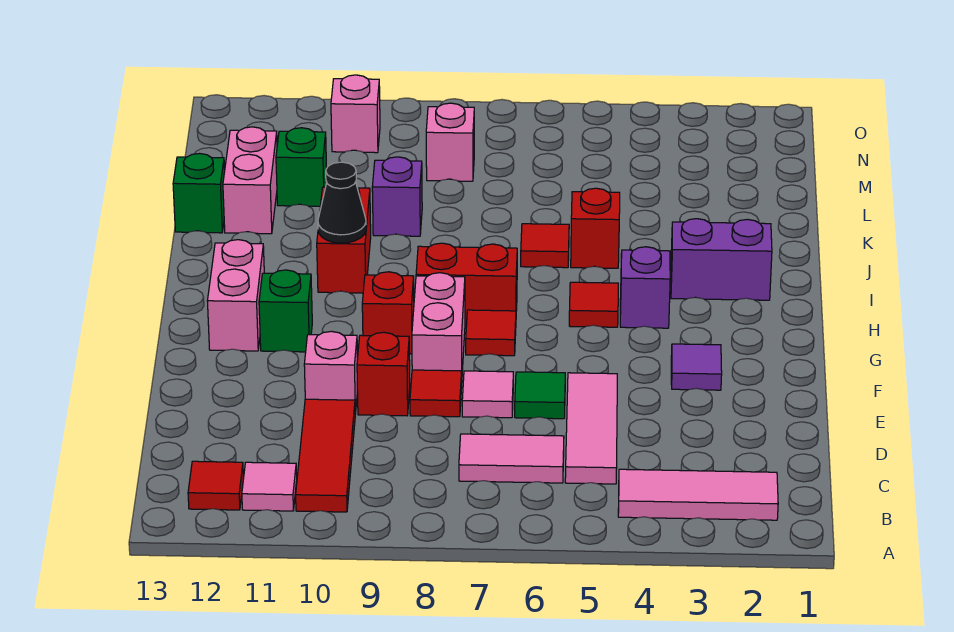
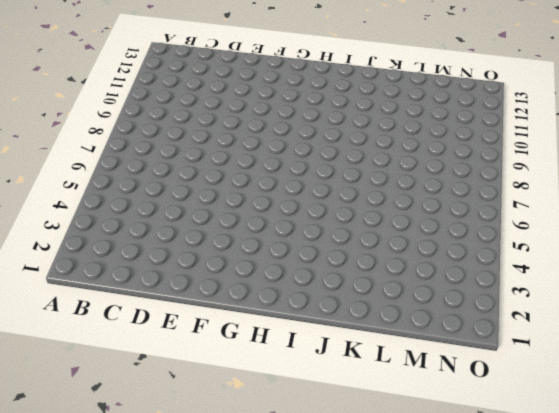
none -> pink 1x3 tile [618,469,778,520]
none -> red 1x3 tile [296,399,355,512]
none -> pink 1x1 tile [242,462,297,511]
none -> red 1x1 tile [188,461,244,510]

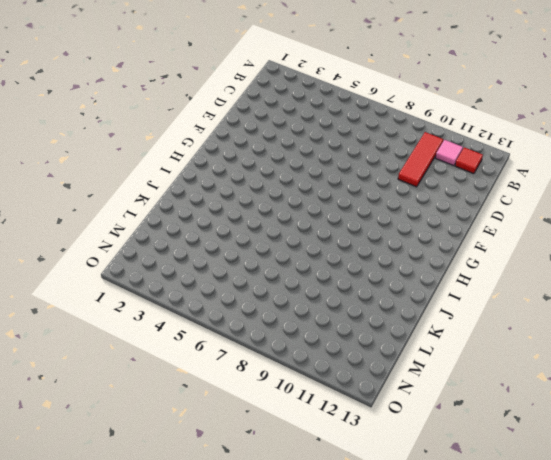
none -> pink 1x3 tile [618,469,778,520]
none -> pink 1x3 tile [565,373,617,484]
none -> pink 1x2 tile [459,434,564,483]
none -> green 1x1 tile [515,372,565,419]

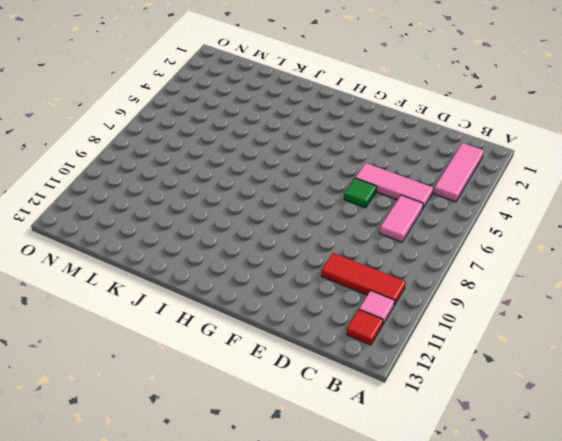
none -> pink 1x1 tile [462,371,513,418]
none -> red 1x1 tile [410,370,462,417]
none -> red 1x1 brick [357,332,410,416]
none -> pink 1x1 brick [304,331,358,414]

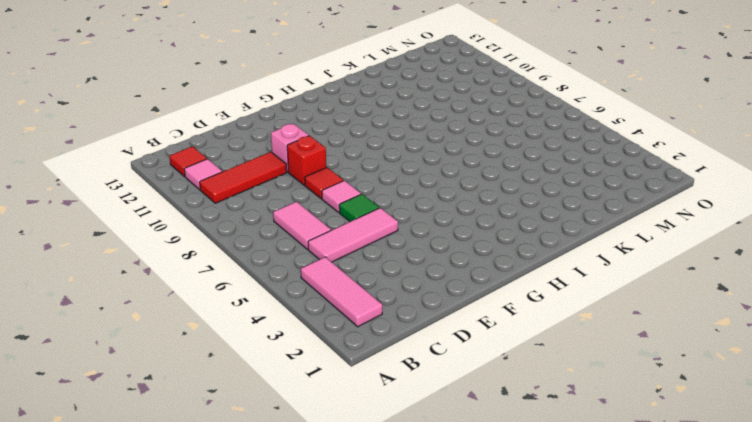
none -> purple 1x1 tile [671,344,722,390]
none -> pink 1x2 brick [412,273,465,371]
none -> red 1x1 tile [466,310,516,356]
none -> red 1x1 brick [362,272,414,354]

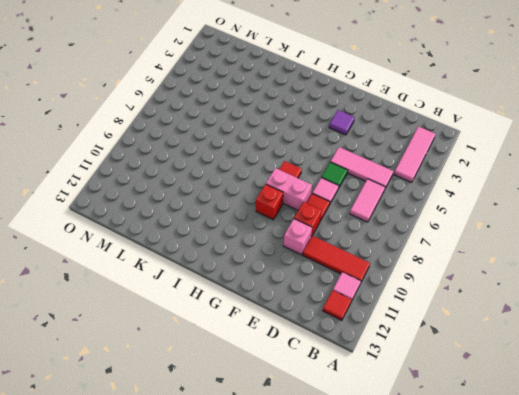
none -> green 1x1 brick [259,270,312,352]
none -> pink 1x2 brick [207,240,264,351]
none -> purple 1x1 brick [620,247,670,328]
none -> red 1x1 tile [569,282,618,327]

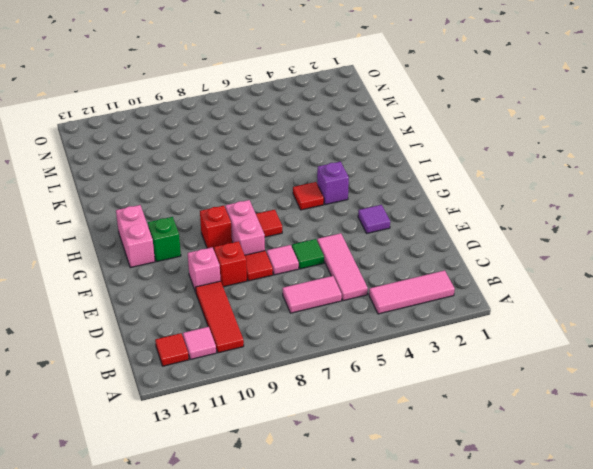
none -> red 1x2 brick [416,243,517,325]
none -> purple 1x2 brick [671,219,772,300]
none -> red 1x2 brick [317,187,371,293]
none -> red 1x1 brick [571,188,620,268]

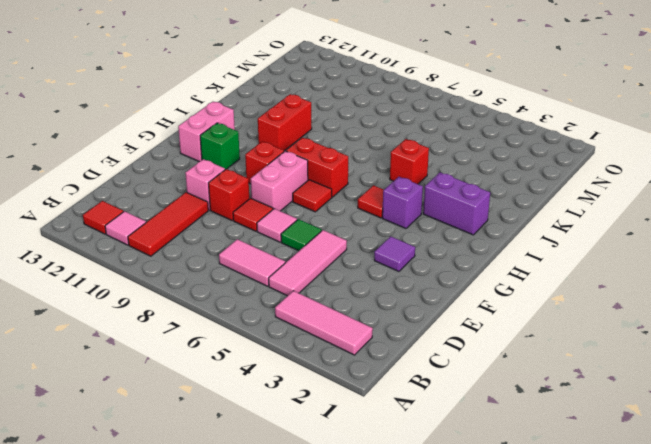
none -> red 1x1 tile [521,224,569,268]
none -> purple 1x1 brick [372,157,422,236]
none -> pink 1x2 brick [223,127,277,234]
none -> green 1x1 brick [173,154,225,233]

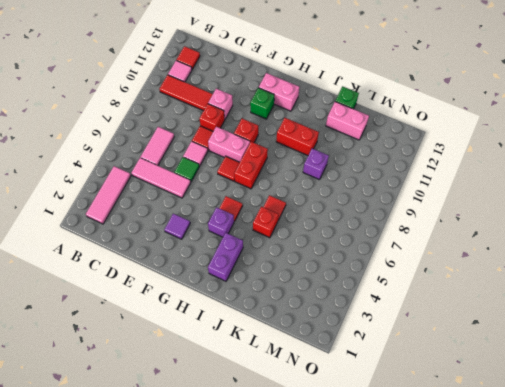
none -> green 1x1 brick [276,128,327,206]
none -> pink 1x1 brick [426,103,474,181]
none -> pink 1x1 brick [331,75,380,153]
none -> black 1x1 cone [318,162,366,243]

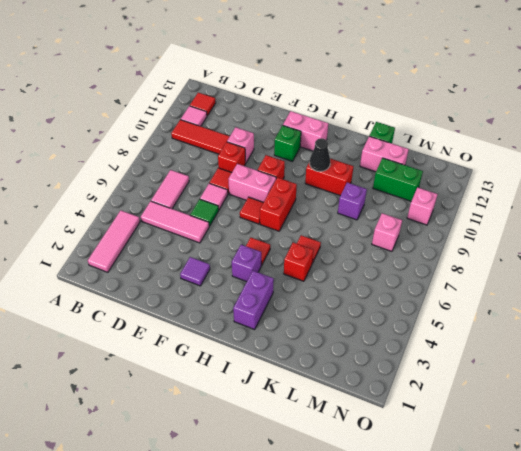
green 1x2 brick [373,158,423,201] -> green 1x1 brick [276,128,327,206]

